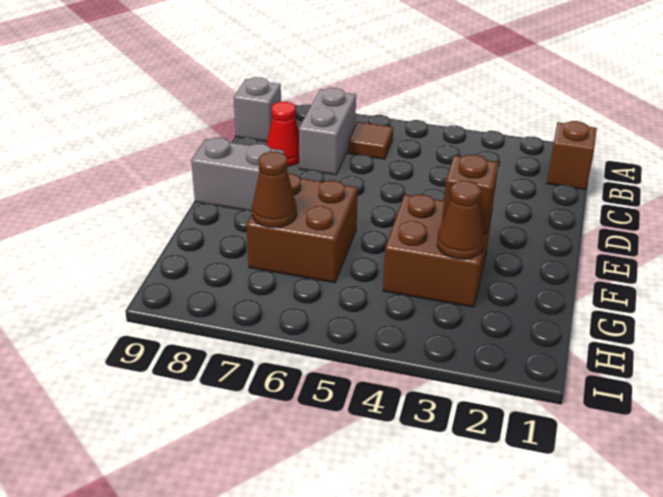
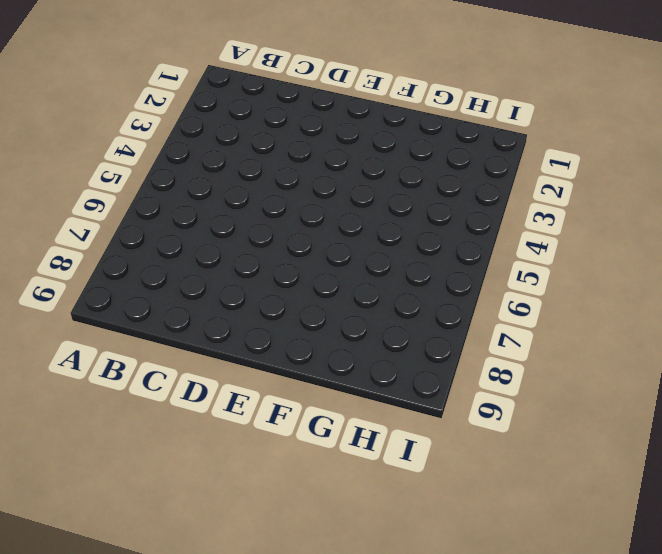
none -> brown 1x1 brick [547,121,597,190]
none -> brown 1x1 tile [348,122,393,159]

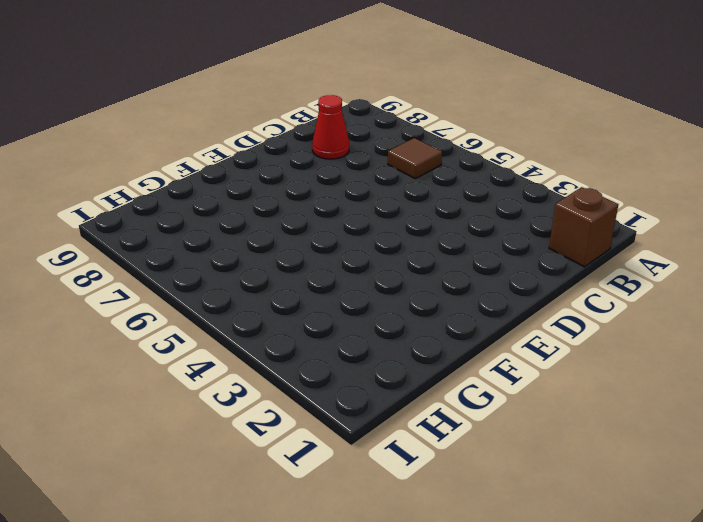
none -> grey 1x2 brick [299,88,356,175]
none -> grey 1x1 brick [234,77,281,142]

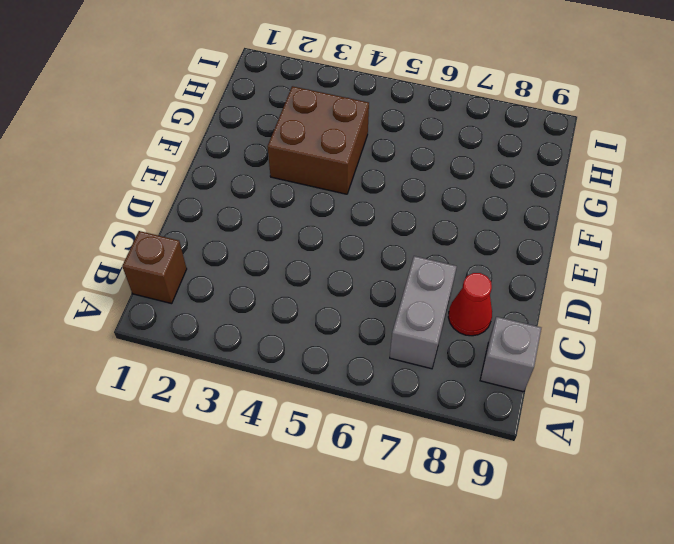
none -> brown 1x1 tile [348,122,393,159]
none -> grey 1x2 brick [191,138,285,210]

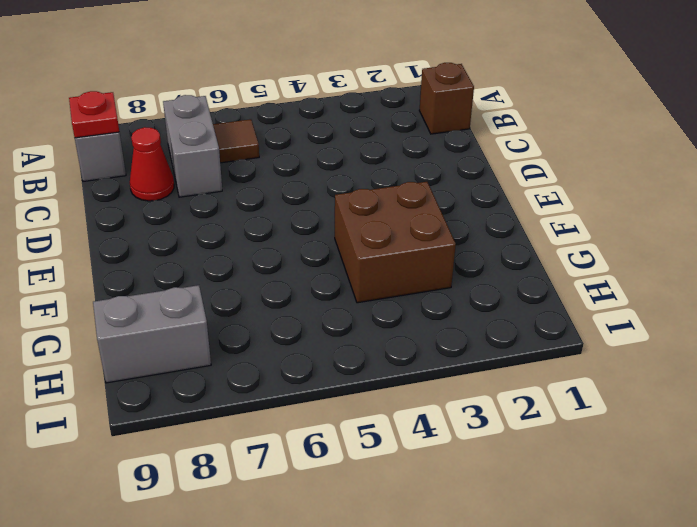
red 1x1 plate [69,91,119,138] -> none
grey 1x2 brick [93,285,211,383] -> grey 1x2 brick moved to [191,138,285,210]
none -> brown 2x2 brick [246,174,358,283]
none -> brown 1x1 brick [442,155,499,234]

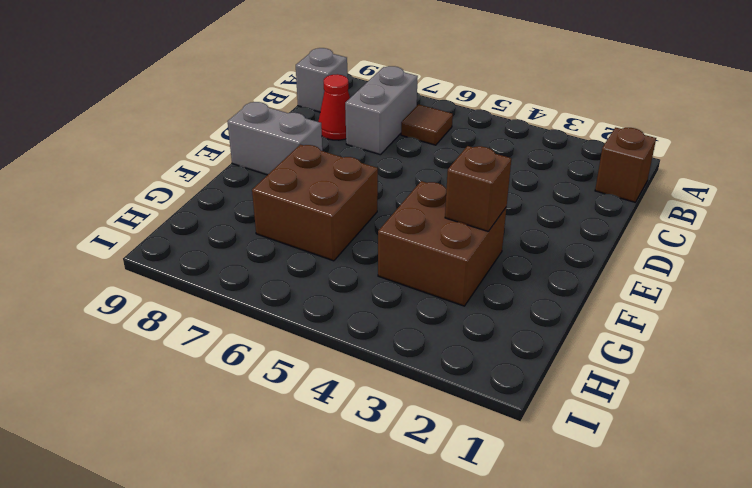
none -> brown 1x1 cone [437,181,484,259]
none -> brown 1x1 cone [252,152,297,228]

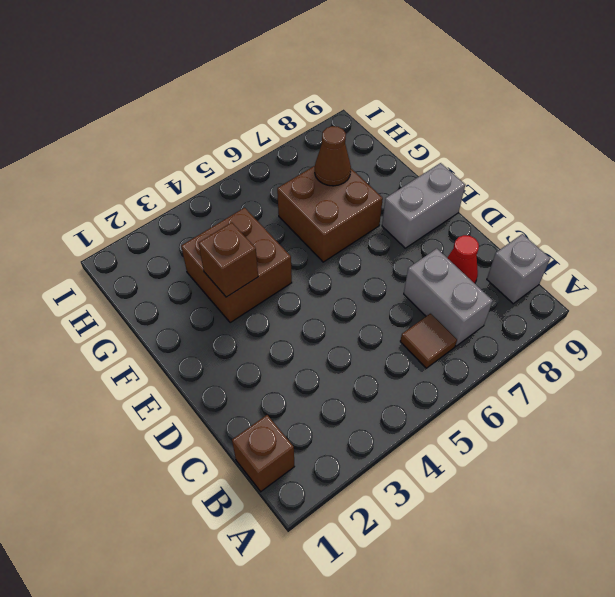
none -> brown 1x1 cone [437,181,484,259]

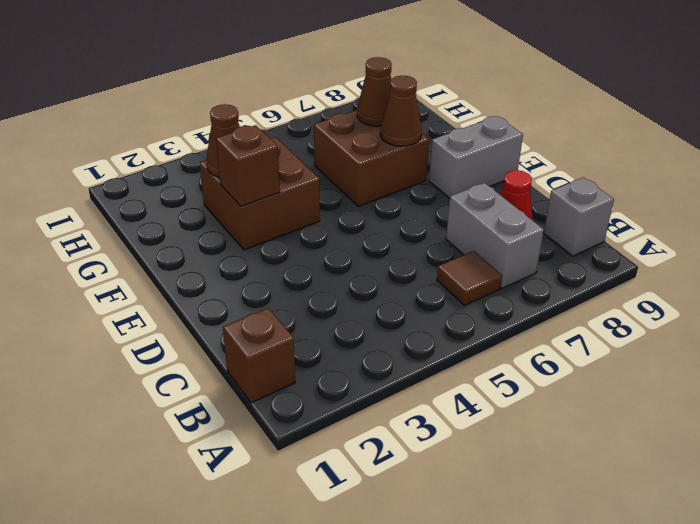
brown 1x1 cone [380,76,422,146] -> none

